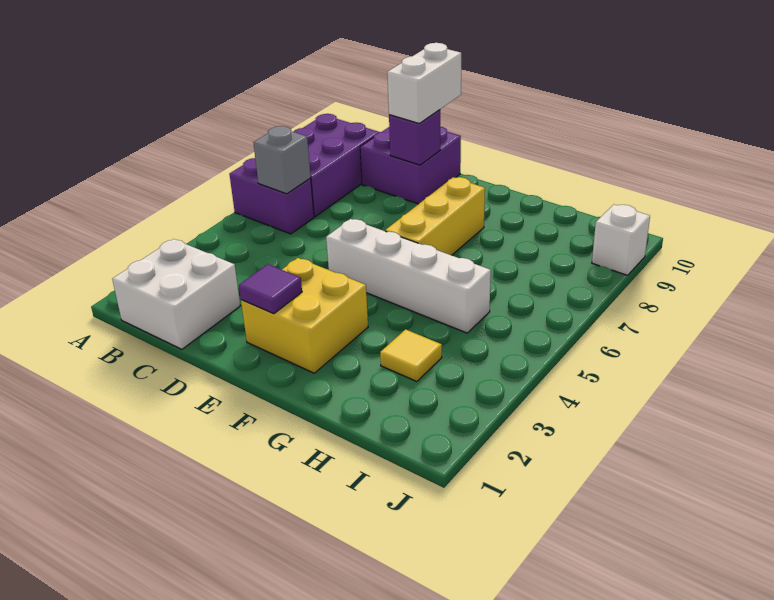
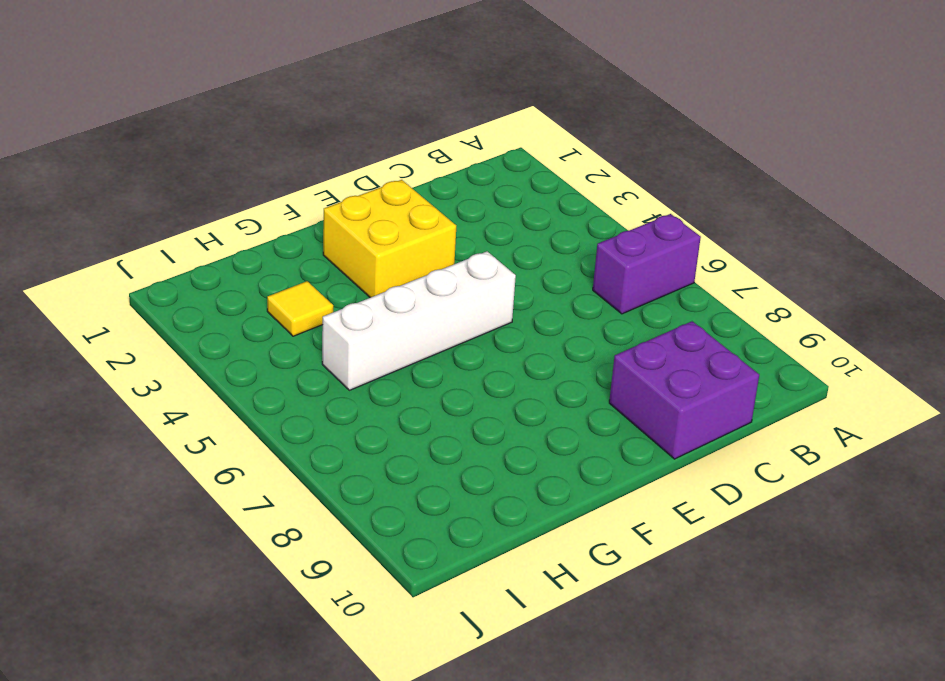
none -> purple 2x3 brick [294,114,379,217]
none -> white 2x2 brick [112,239,240,349]
none -> yellow 1x3 brick [385,177,485,255]

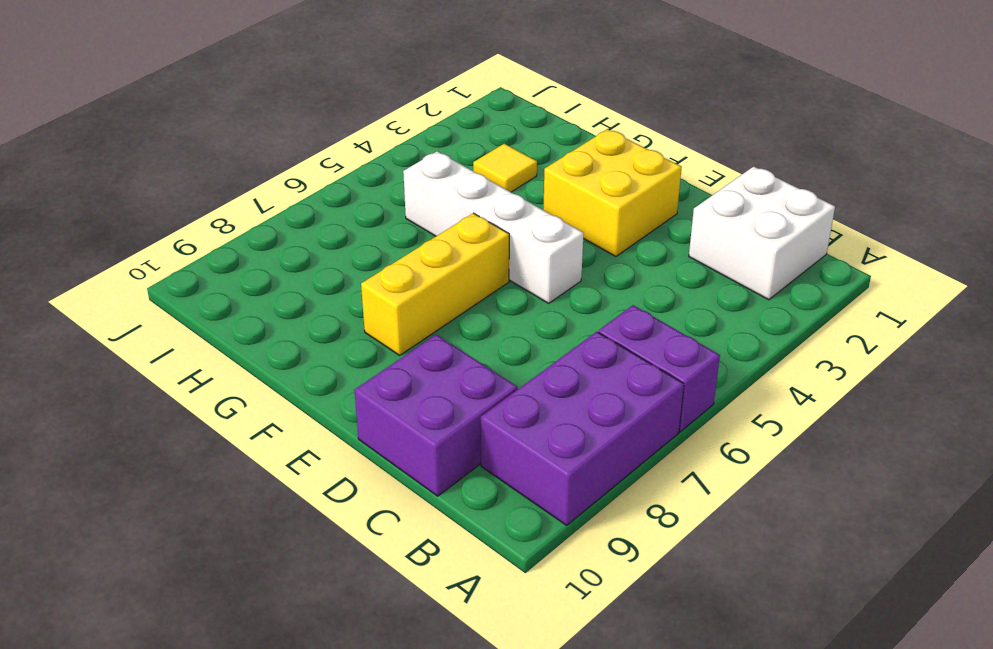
none -> white 1x1 brick [592,205,650,275]
none -> grey 1x1 brick [253,126,311,194]
none -> purple 1x1 brick [389,110,440,165]

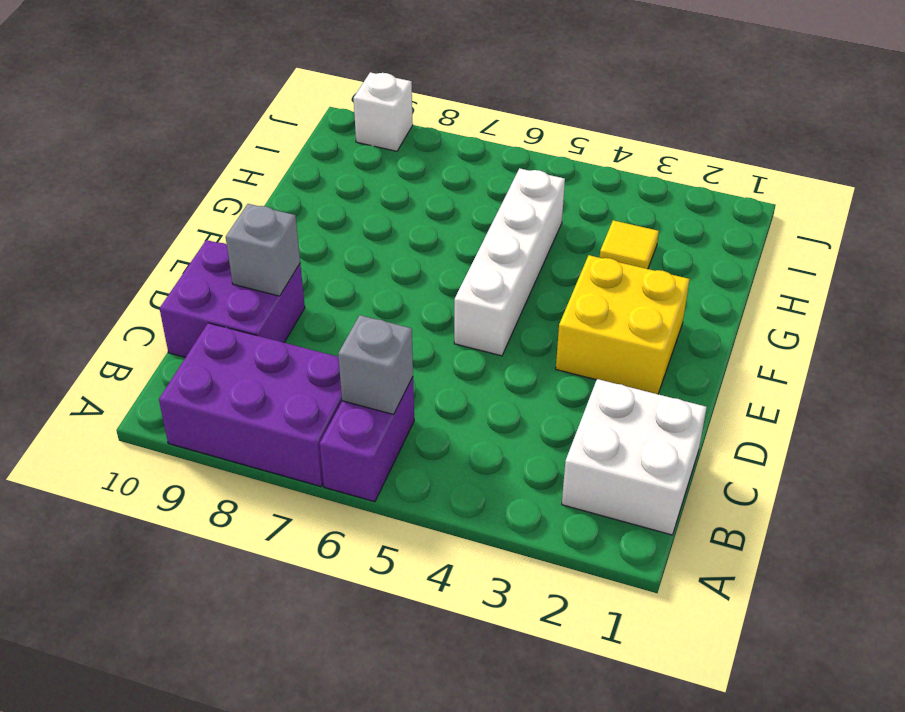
grey 1x1 brick [226,204,300,296] -> purple 1x1 brick [389,110,440,165]
none -> yellow 1x3 brick [385,177,485,255]
none -> purple 1x1 tile [239,264,302,314]
none -> white 1x2 brick [387,43,461,124]

